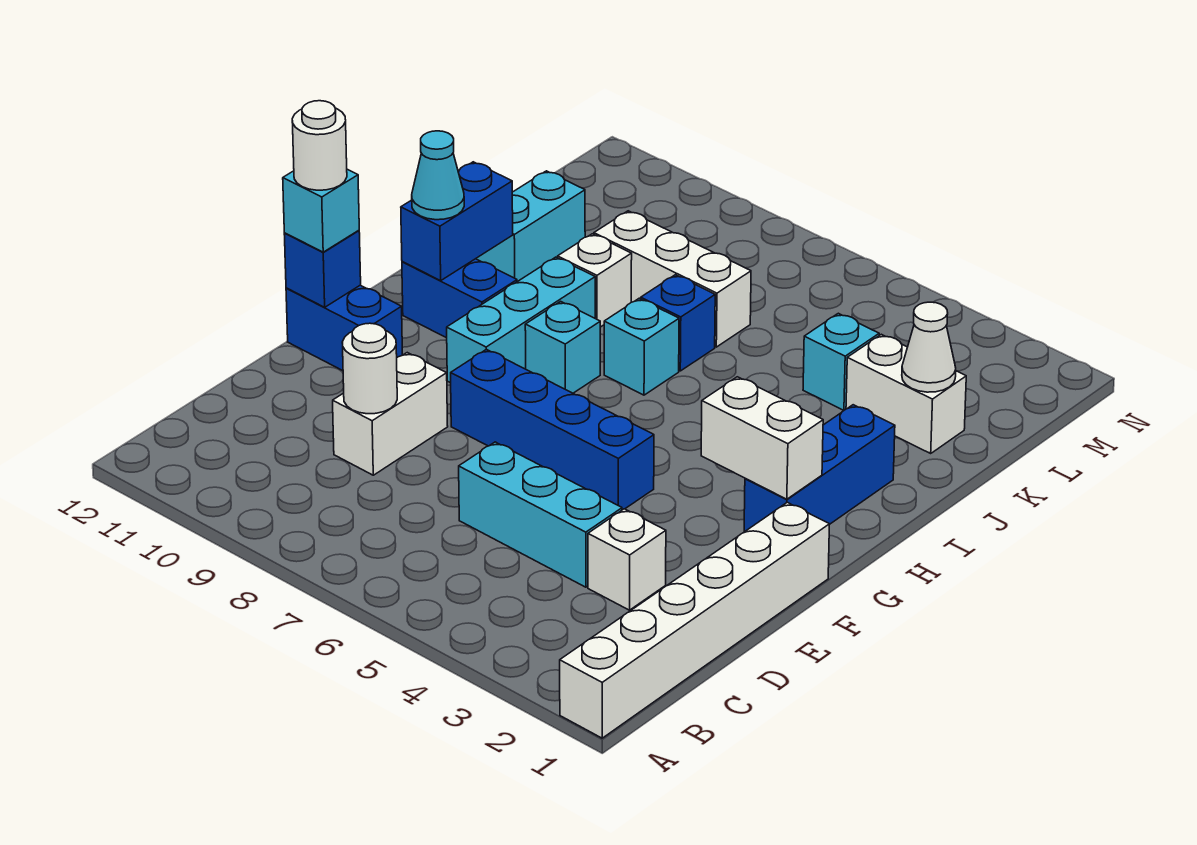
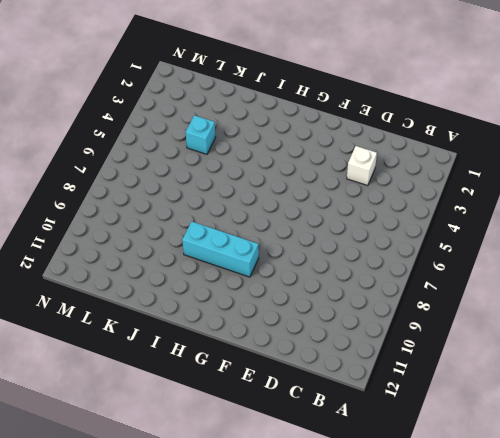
none -> white 1x6 brick [560,502,829,738]
none -> cyan 1x3 brick [459,442,622,587]
none -> white 1x2 brick [333,353,448,475]

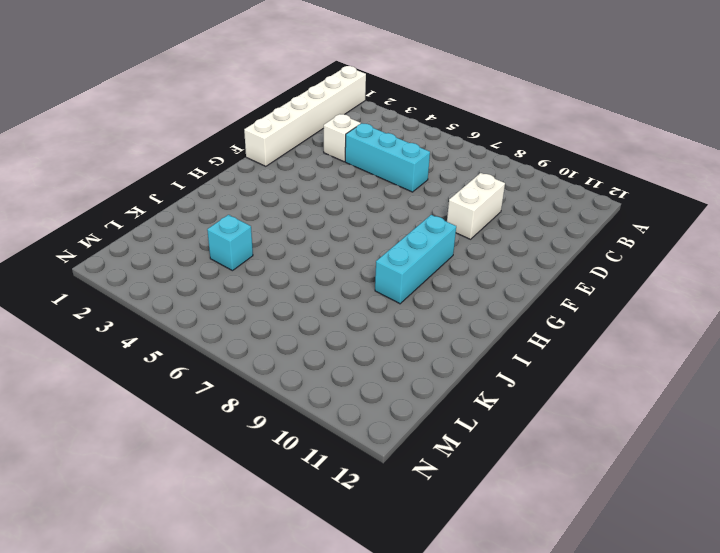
none -> blue 1x4 brick [451,349,654,510]
none -> blue 1x2 brick [286,285,403,371]
none -> blue 1x3 brick [744,405,895,532]

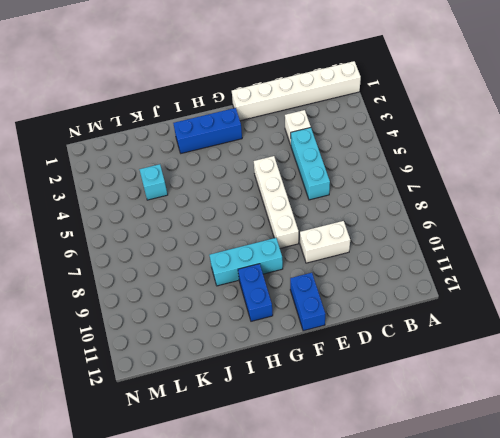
white 1x4 brick [254,156,299,248] -> blue 1x4 brick [451,349,654,510]
none -> cyan 1x1 brick [525,301,600,393]
none -> cyan 1x1 brick [604,299,679,395]
none -> blue 1x1 brick [641,275,715,371]

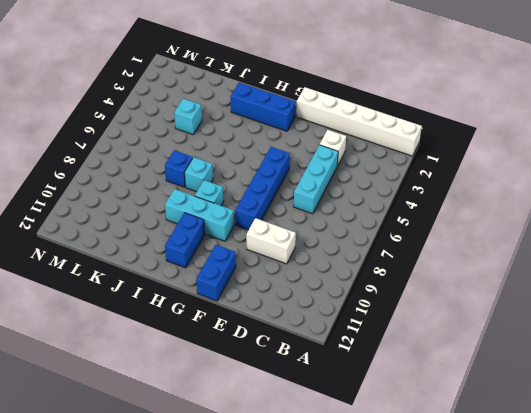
none -> white 1x1 brick [558,234,632,327]
none -> cyan 1x2 brick [476,171,585,282]
none -> white 1x2 brick [846,334,966,453]

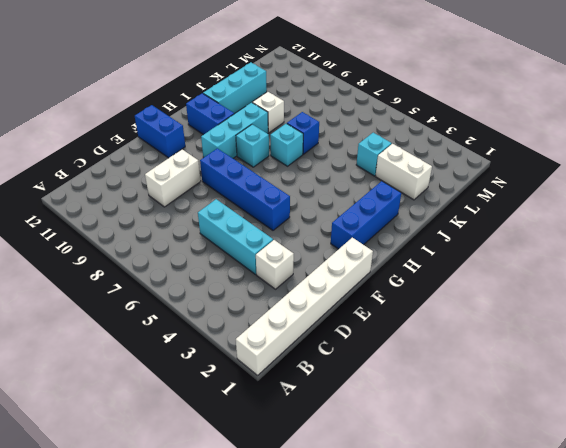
cyan 1x3 brick [203,62,267,114] -> cyan 1x2 brick [476,171,585,282]
none -> white 1x3 brick [594,211,751,347]
none -> white 1x1 round brick [342,323,397,414]
none -> blue 1x1 brick [284,230,361,307]

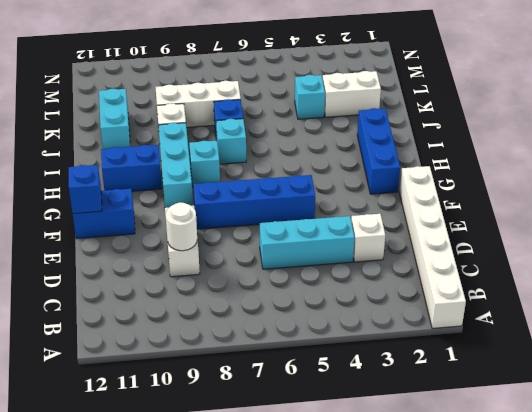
none -> white 1x2 brick [701,377,823,499]
none -> blue 1x2 brick [401,162,513,281]
none -> white 1x1 cone [902,302,956,392]

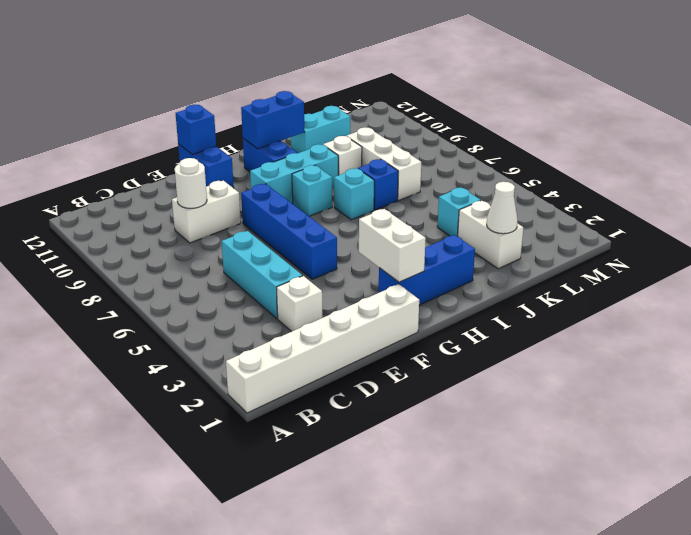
none -> cyan 1x1 brick [283,169,359,252]
none -> cyan 1x1 cone [412,131,464,220]
none -> white 1x1 round brick [292,101,347,190]

